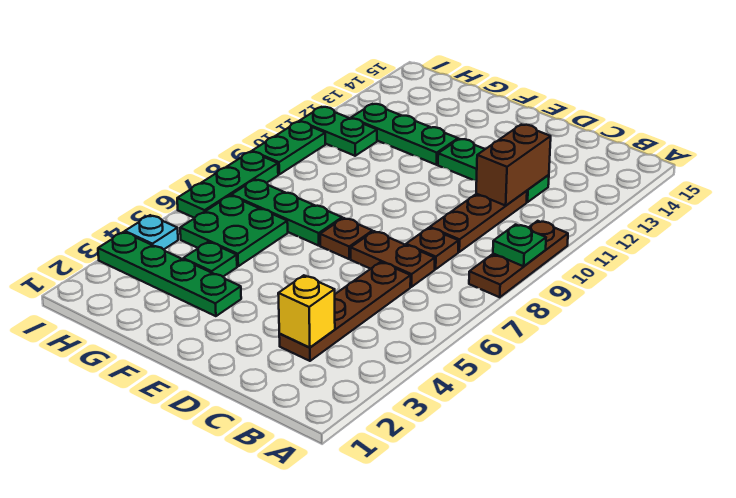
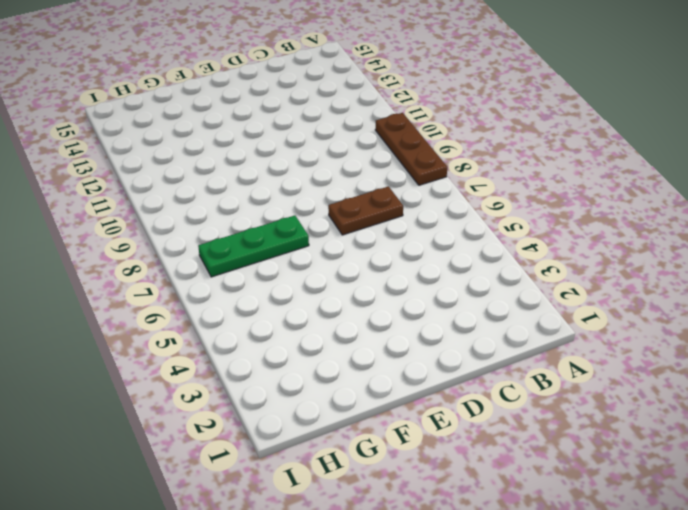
none -> brown 1x4 plate [279,262,411,361]
none -> brown 1x1 plate [406,228,459,269]
none -> brown 1x3 plate [430,191,527,252]

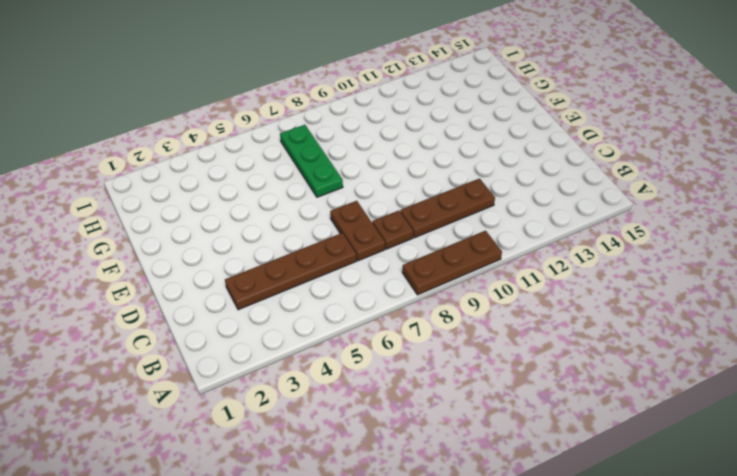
none -> green 1x3 plate [438,139,549,202]
none -> brown 1x1 plate [320,218,372,259]
none -> green 1x4 plate [98,232,241,316]

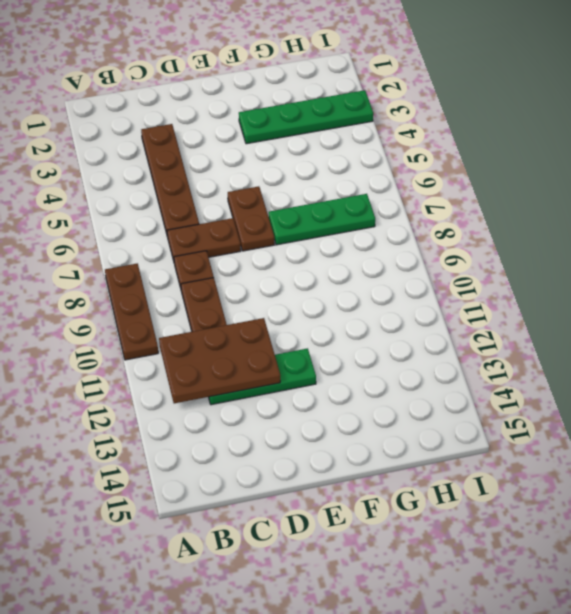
brown 2x3 plate [159,318,280,403] -> brown 1x2 brick [476,125,551,206]
brown 1x2 plate [228,186,274,251] -> brown 1x1 plate [320,218,372,259]
none -> green 1x3 plate [351,104,458,165]
none -> green 1x1 plate [183,242,237,277]
none -> green 2x2 plate [180,196,288,266]

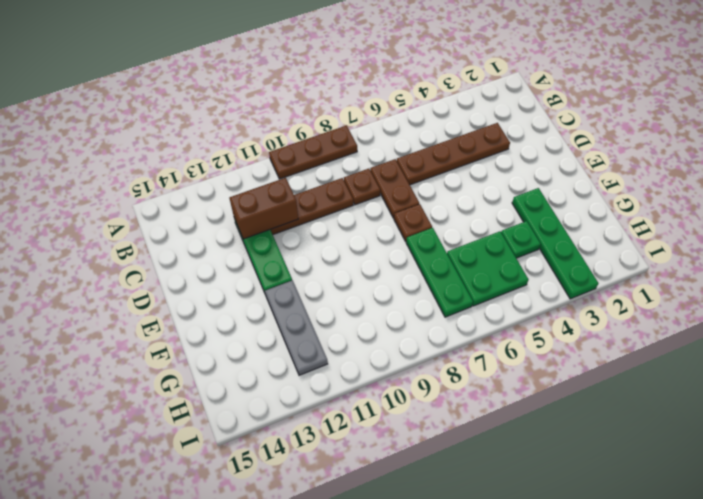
grey 1x3 plate [265,280,328,375] -> green 1x3 plate [351,104,458,165]
none -> green 1x2 plate [299,107,377,156]
none -> cyan 1x1 plate [125,215,178,249]
none -> green 1x3 plate [177,152,278,218]

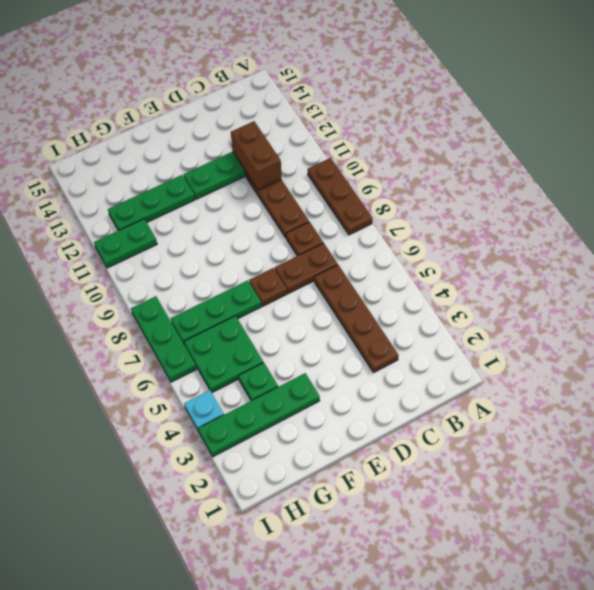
none -> green 1x2 plate [252,121,325,174]
none -> green 1x1 plate [493,225,546,266]
none -> yellow 1x1 brick [278,275,335,348]

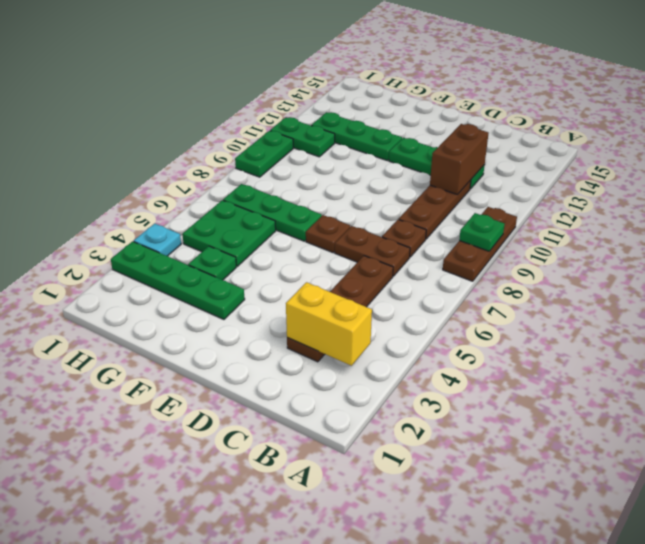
yellow 1x2 brick [286,282,372,366] -> yellow 1x1 brick [278,275,335,348]
none -> green 1x3 plate [177,152,278,218]

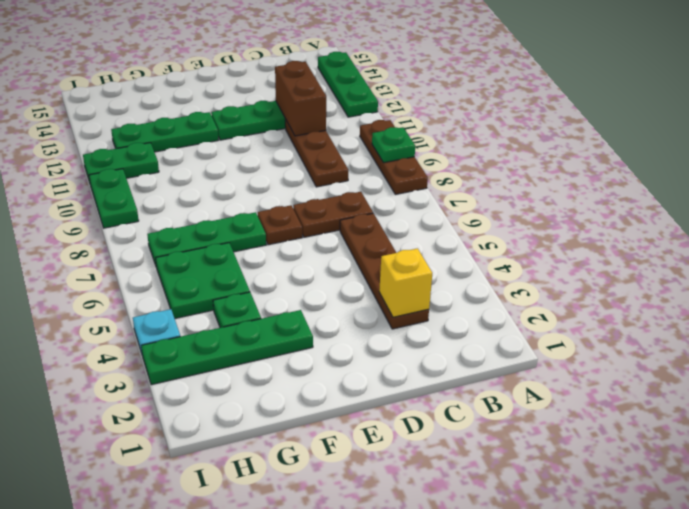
green 1x3 plate [318,52,378,117] -> green 1x3 plate moved to [177,152,278,218]
none -> brown 1x1 plate [406,228,459,269]

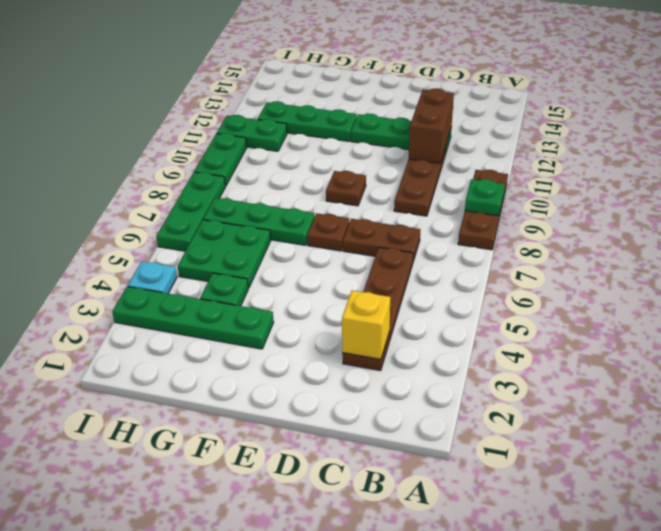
brown 1x1 plate [326,171,366,206] -> brown 1x1 plate moved to [406,228,459,269]

